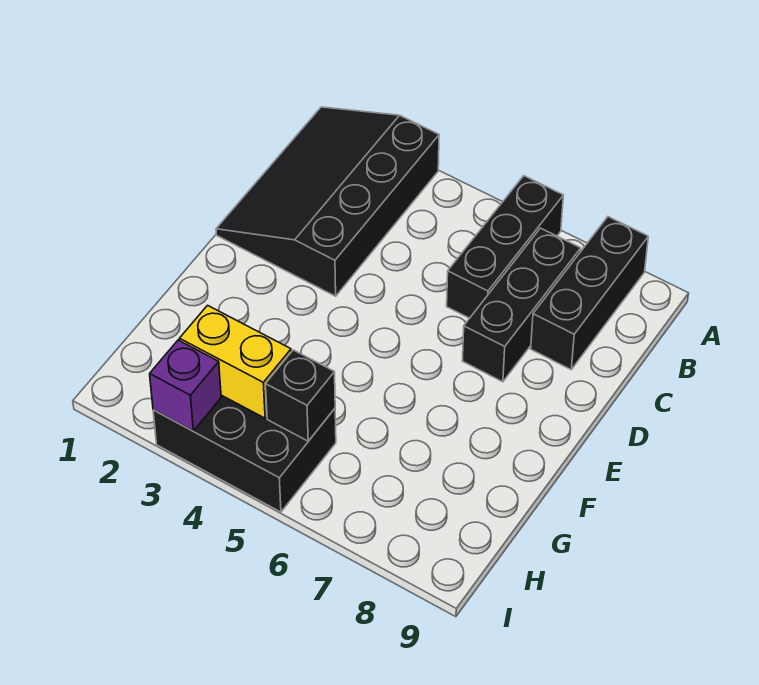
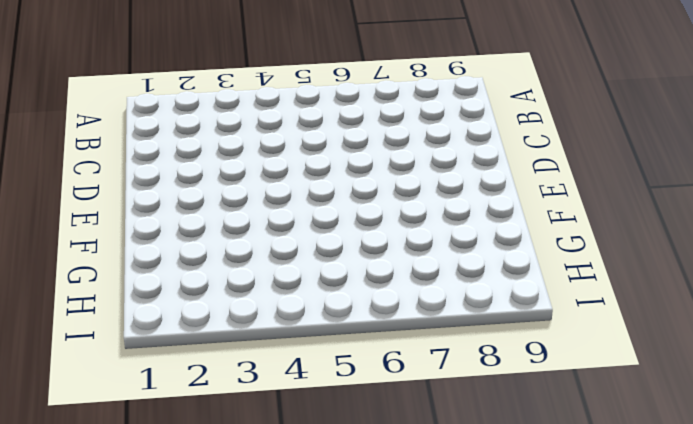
none -> black 3x4 slope [216,107,439,296]
none -> black 1x3 brick [447,176,563,318]

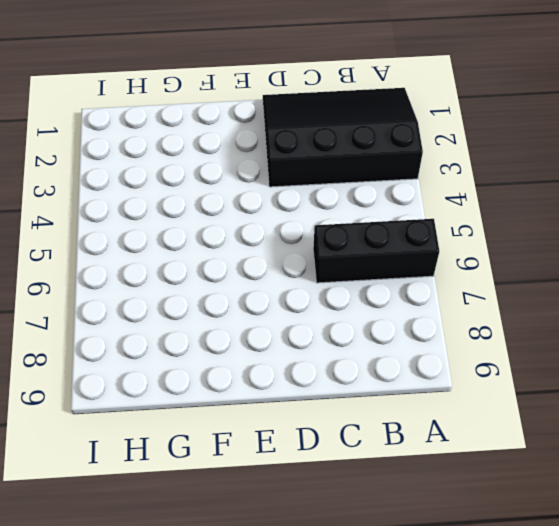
none -> black 1x3 brick [531,217,648,369]
none -> black 1x3 brick [463,228,581,382]

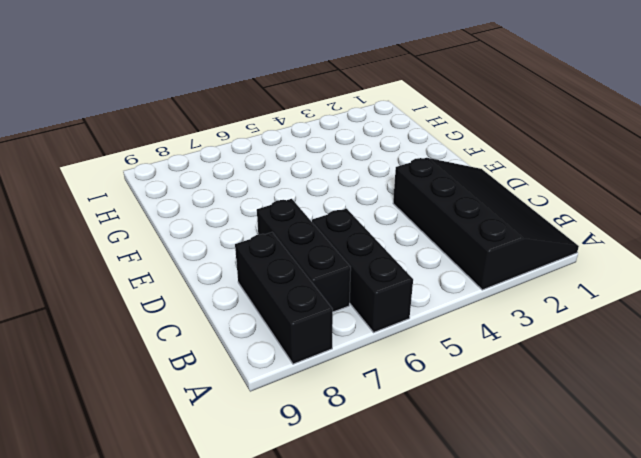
none -> black 2x3 brick [153,395,336,512]
none -> yellow 1x2 brick [179,305,291,418]

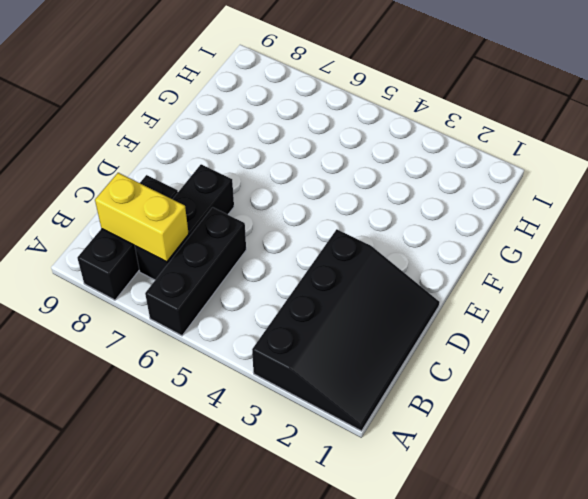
yellow 1x2 brick [95,173,189,262] -> yellow 1x2 brick moved to [179,305,291,418]
none -> black 2x3 brick [153,395,336,512]
none -> black 1x1 brick [266,350,335,441]

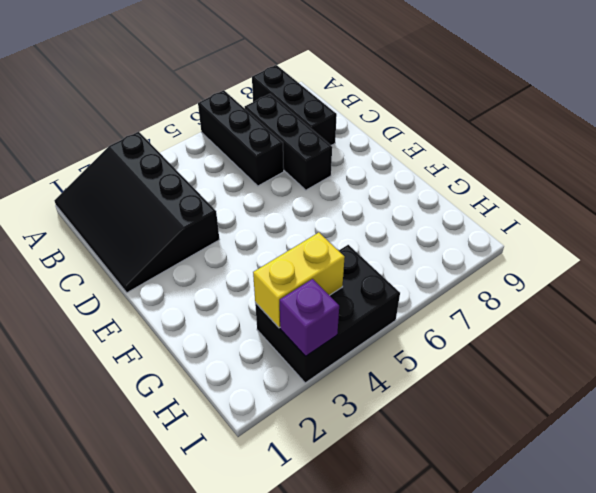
none -> black 1x1 brick [266,350,335,441]

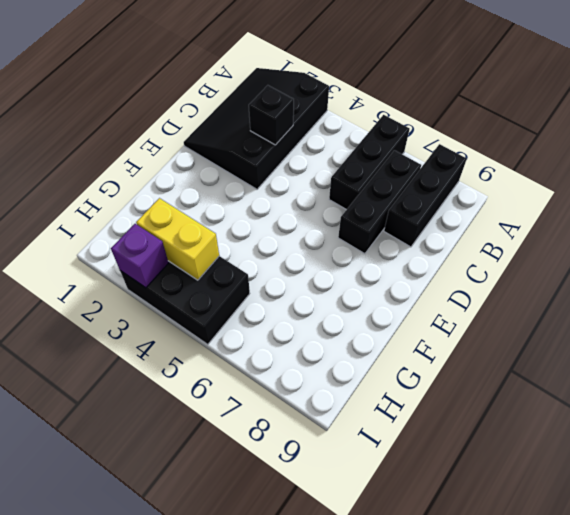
black 1x1 brick [249,85,294,145] -> black 1x1 brick moved to [266,350,335,441]

